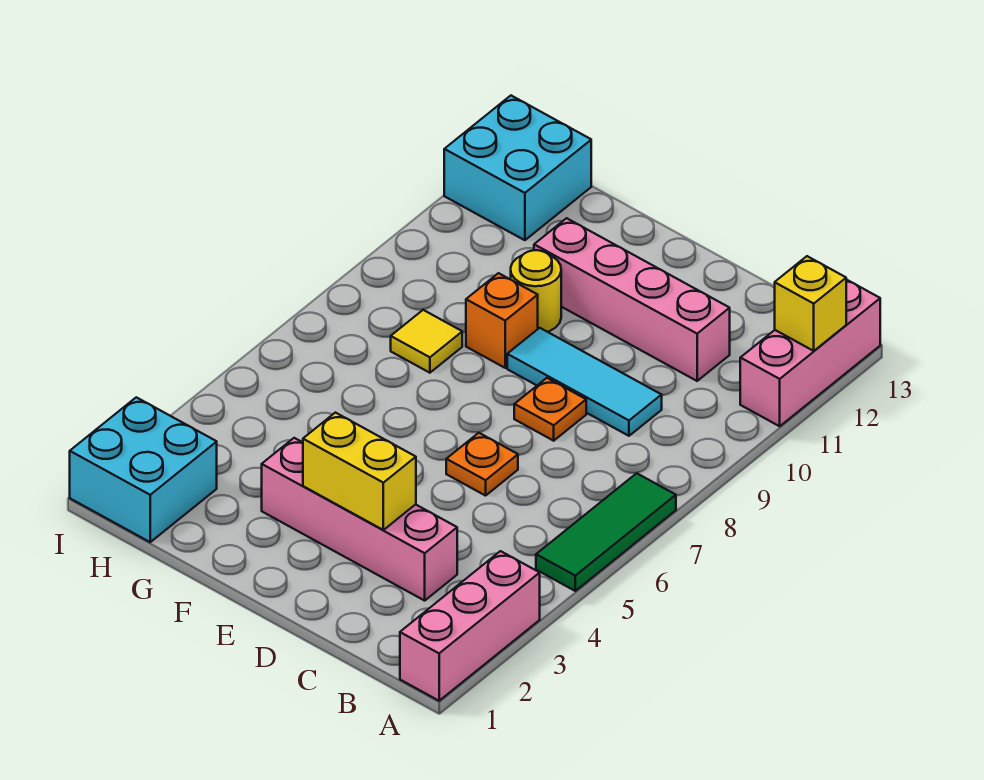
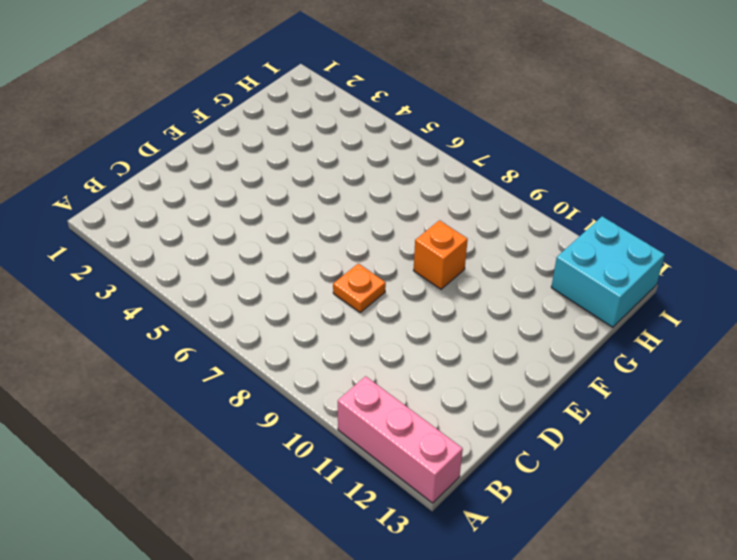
none -> pink 1x3 brick [400,551,540,701]
none -> green 1x3 tile [536,473,676,591]
none -> pink 1x4 brick [262,438,457,601]

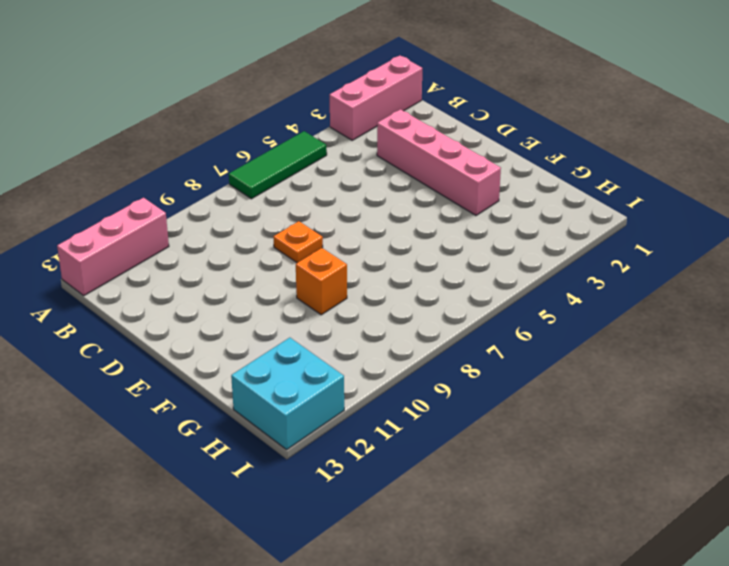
none -> cyan 1x3 tile [507,328,662,436]
none -> pink 1x4 brick [534,218,730,381]
none -> orange 1x1 plate [446,433,518,496]

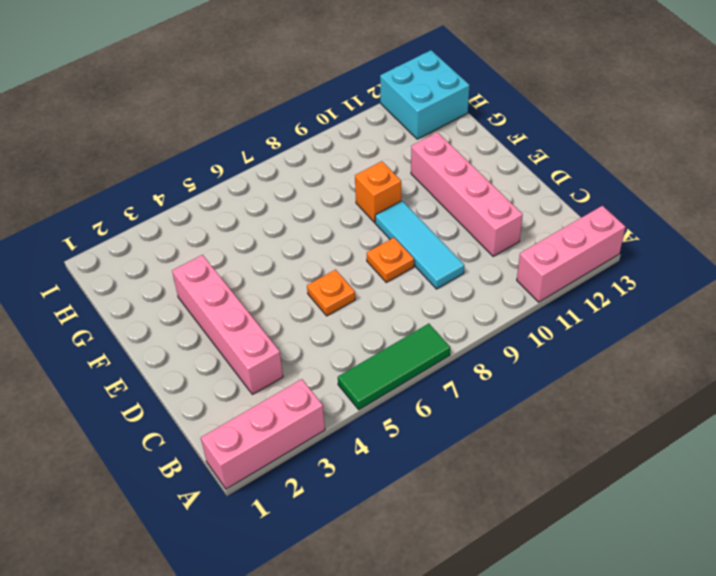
none -> yellow 1x1 round brick [511,250,561,332]
none -> yellow 1x1 tile [391,310,462,373]
none -> cyan 2x2 brick [70,397,217,542]

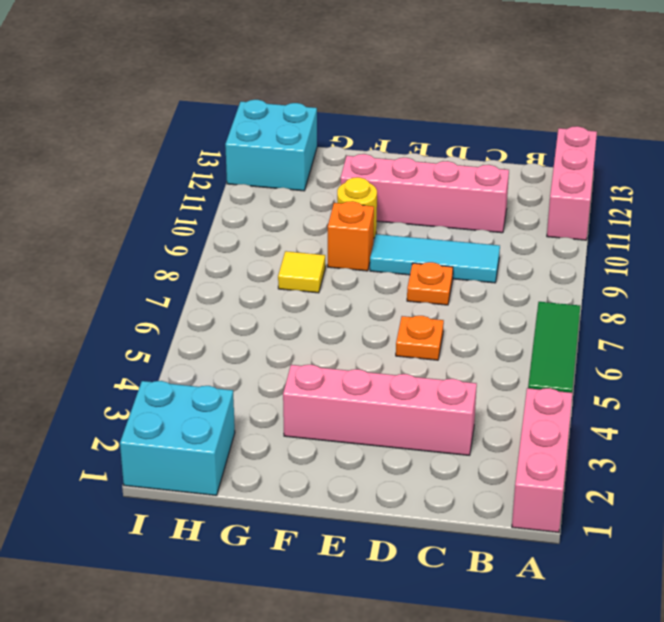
none -> yellow 1x1 brick [775,256,846,351]
none -> yellow 1x2 brick [303,413,416,530]

